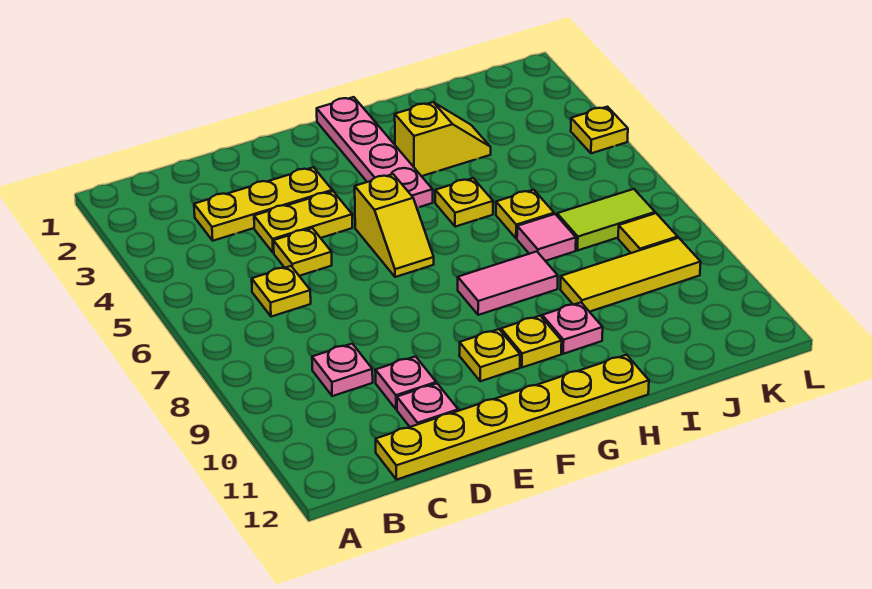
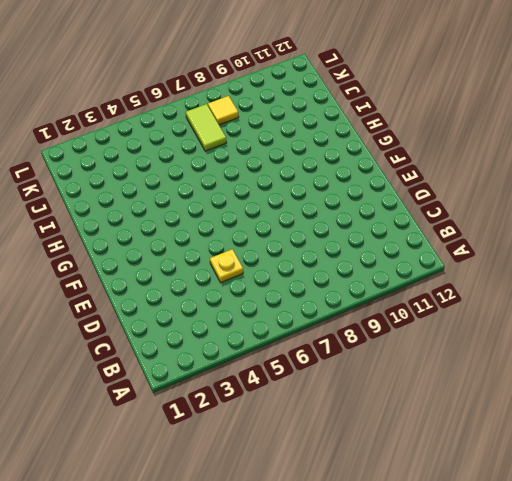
none -> yellow 1x3 plate [194,167,332,241]
none -> yellow 1x1 plate [252,266,311,317]
none -> pink 1x1 plate [312,344,373,396]

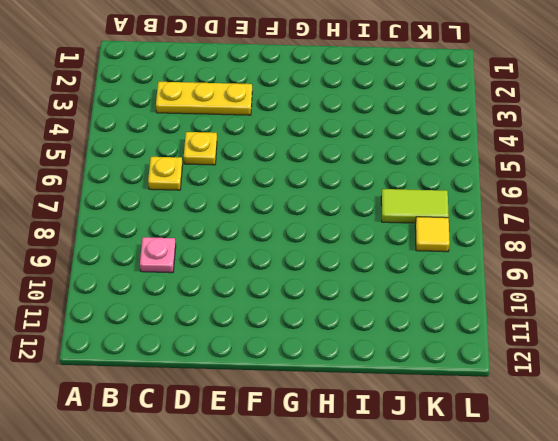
none -> yellow 1x6 plate [376,355,649,480]
none -> yellow 1x2 plate [254,191,352,253]
none -> pink 1x1 plate [375,357,436,409]

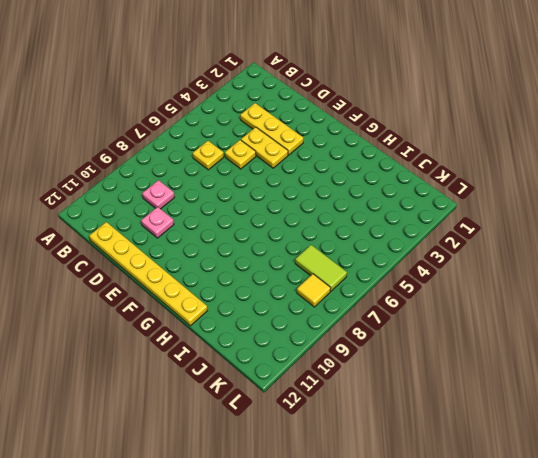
none -> pink 1x1 plate [397,383,458,427]
none -> yellow 1x2 slope [355,174,434,277]
none -> yellow 1x1 plate [459,329,520,381]

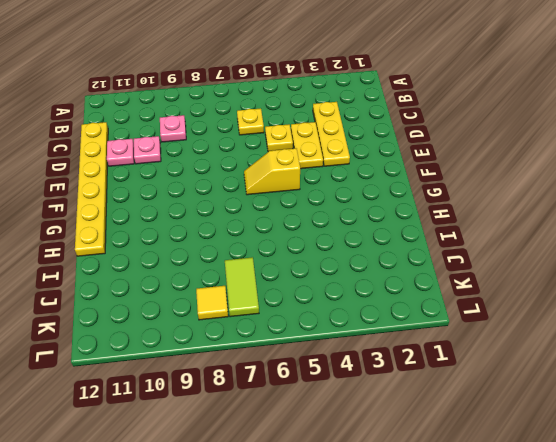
none -> yellow 1x1 plate [459,329,520,381]
none -> pink 1x4 plate [317,97,433,208]
none -> pink 1x2 tile [458,252,558,315]

